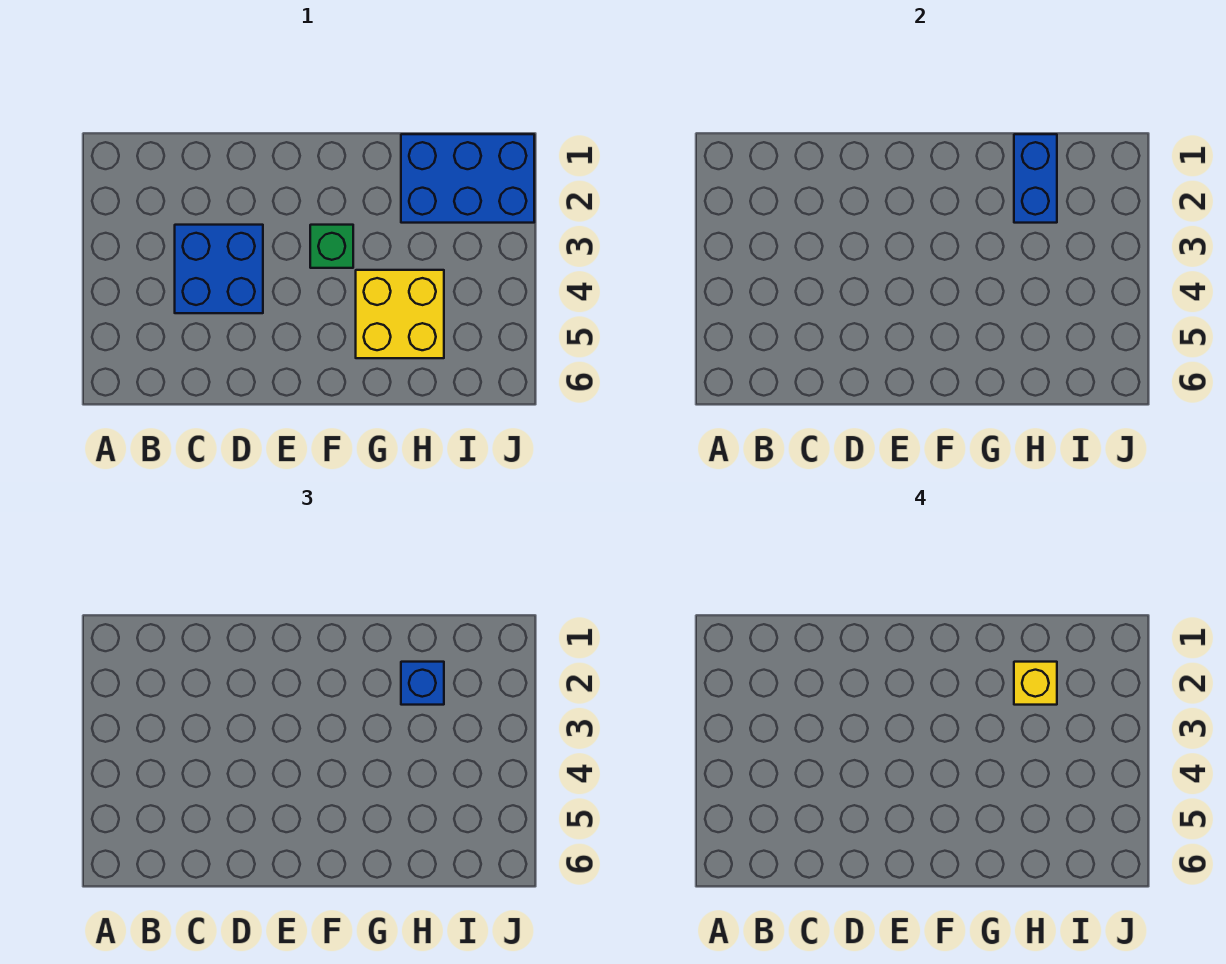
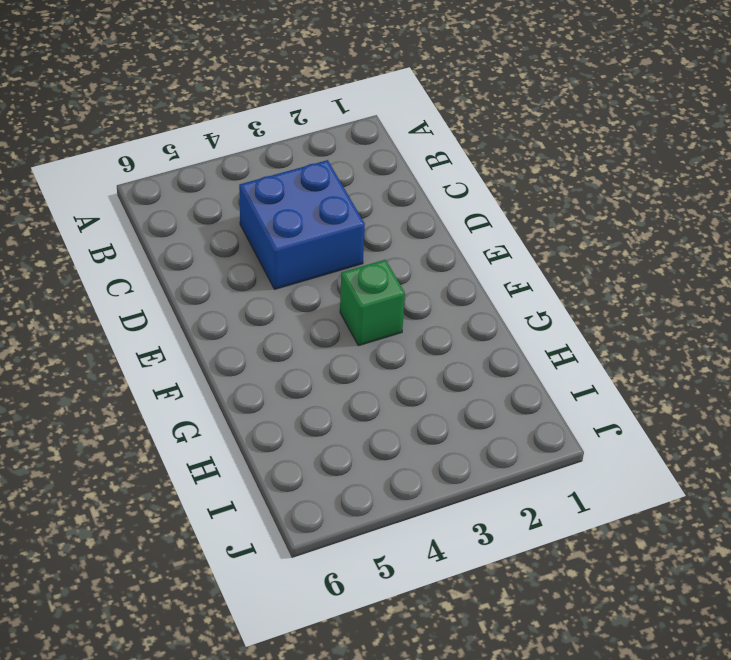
none -> yellow 2x2 brick [356,270,444,358]
none -> blue 2x3 brick [401,134,534,223]

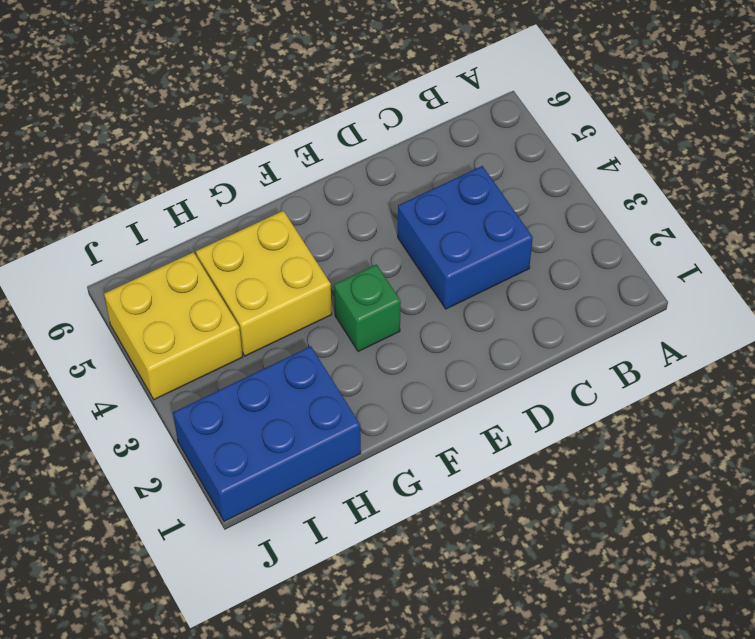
yellow 2x2 brick [104,252,243,400] -> none
none -> blue 1x2 brick [1014,134,1057,223]
none -> blue 1x1 brick [401,662,444,705]

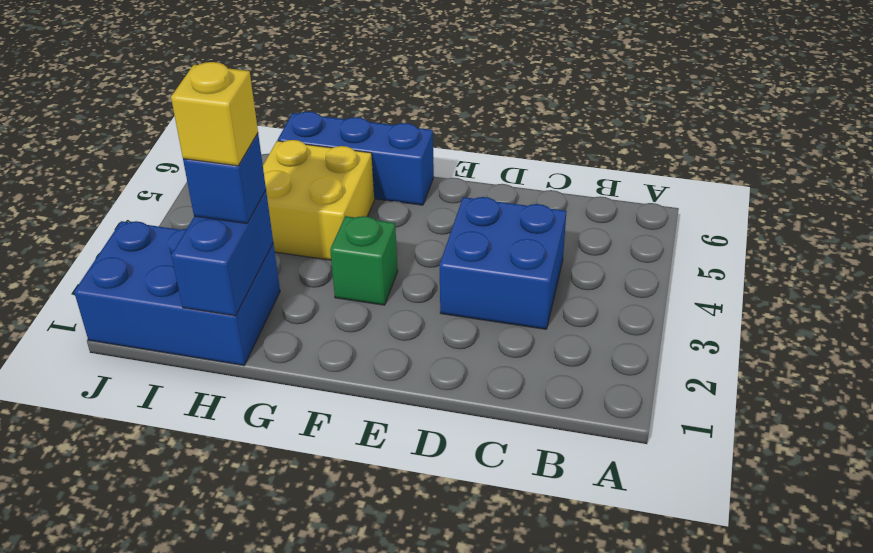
blue 1x3 brick [278,112,434,205] -> none

